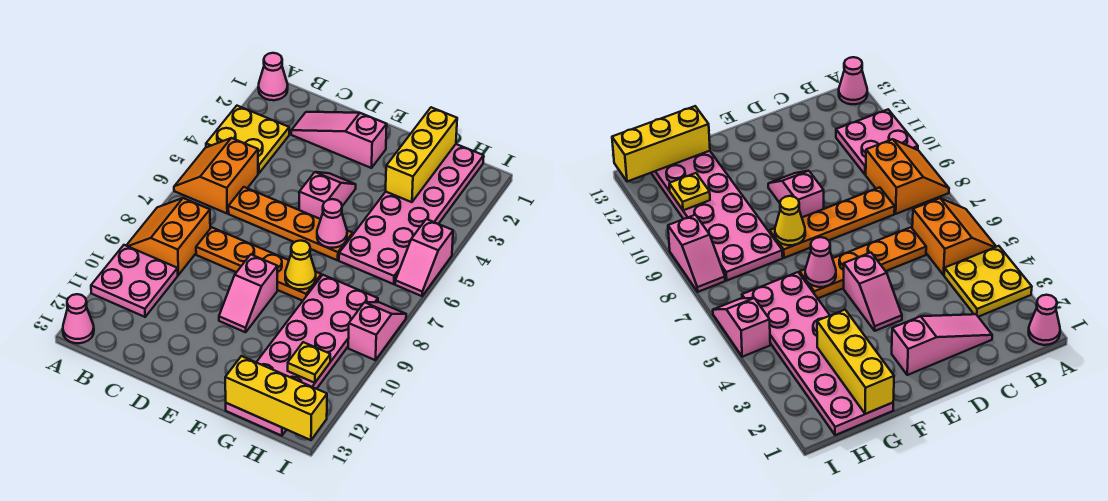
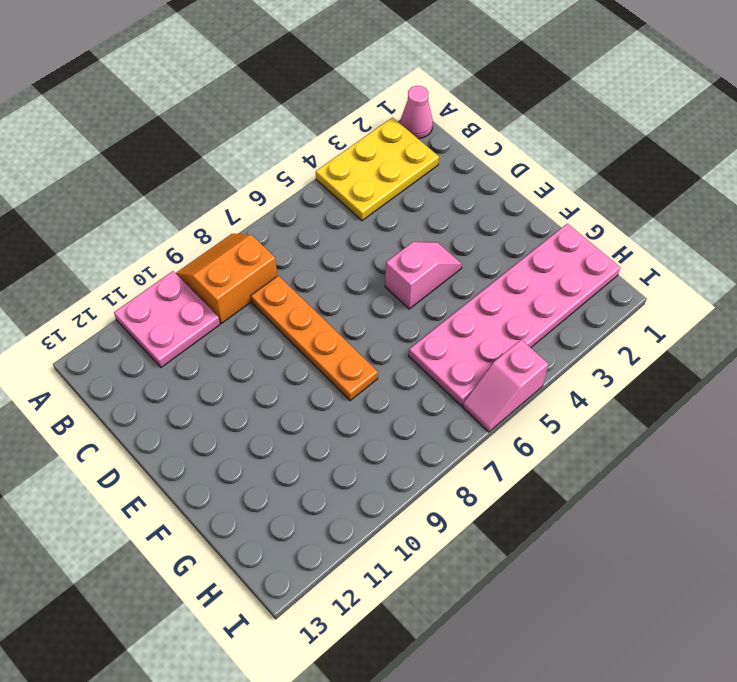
yellow 2x3 plate [316,117,439,221] -> yellow 2x2 plate [206,106,289,174]
none -> orange 2x2 slope [174,138,258,213]
none -> pink 1x1 cone [63,294,94,343]
none -> pink 1x3 slope [291,112,387,168]

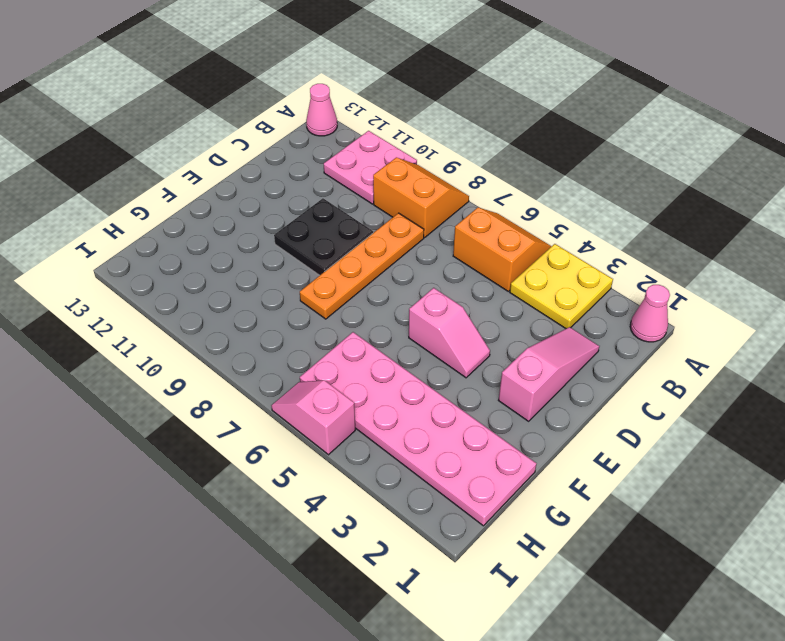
black 2x2 plate [274,198,373,275] -> pink 1x2 slope [219,254,277,332]
none -> orange 1x4 plate [228,187,353,260]
none -> pink 2x6 plate [226,275,378,436]
none -> pink 1x2 slope [348,302,406,360]

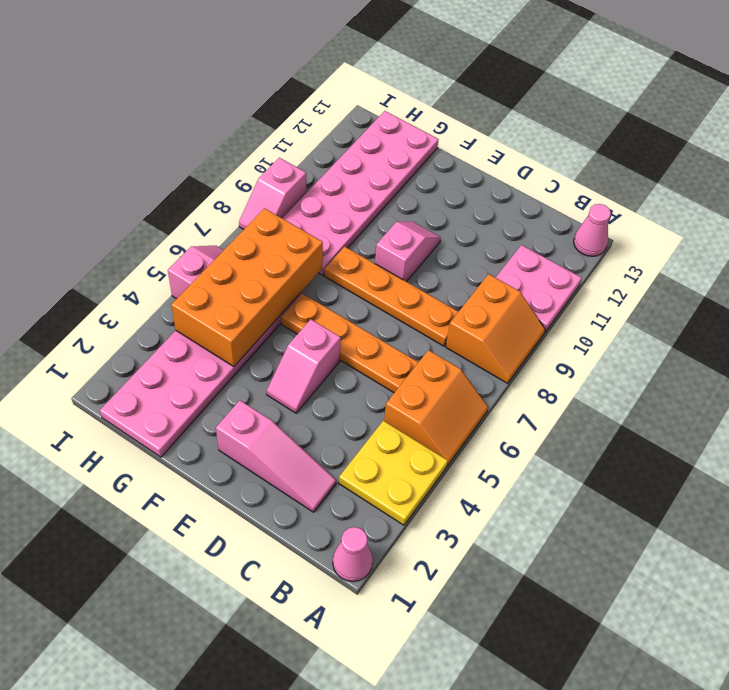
orange 2x4 brick [171,208,323,367] -> none
none -> pink 1x1 cone [317,199,347,248]
none -> yellow 1x1 cone [285,241,316,289]
none -> yellow 1x3 brick [386,107,457,202]

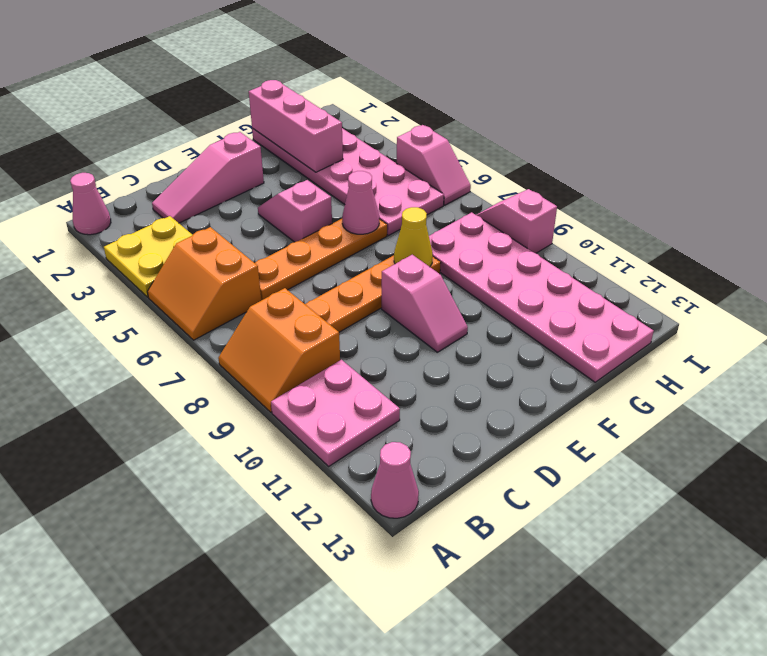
pink 1x3 brick [249,80,343,172] -> yellow 1x3 brick [386,107,457,202]
none -> yellow 1x3 brick [225,356,327,440]
none -> yellow 1x1 plate [288,342,330,383]

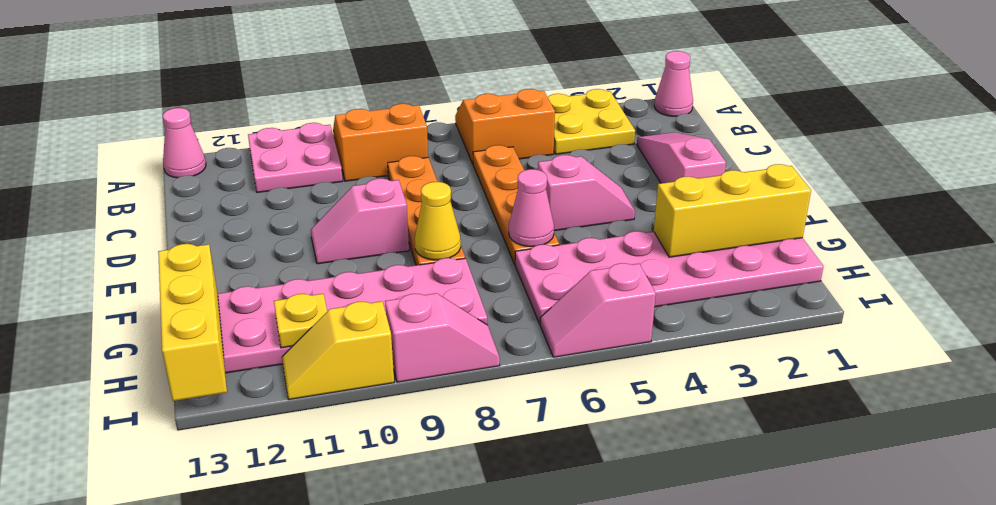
yellow 1x2 slope [282,301,394,399] -> none

